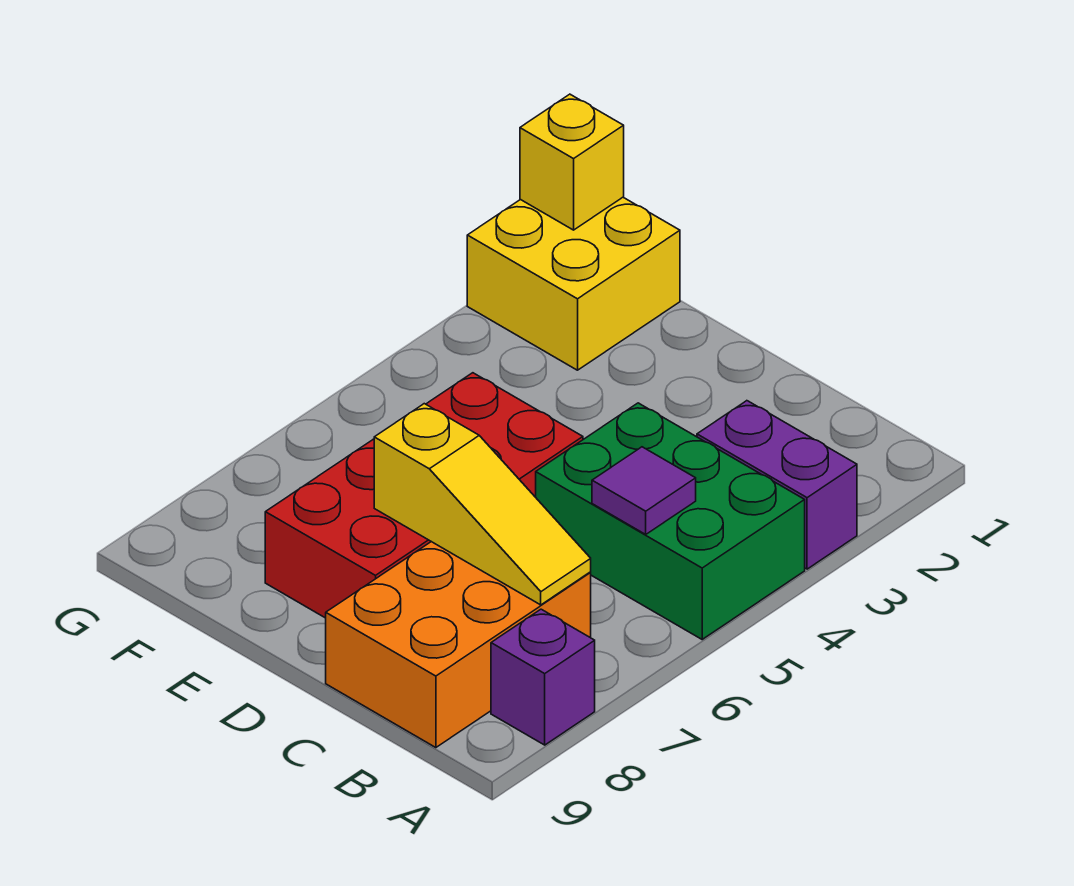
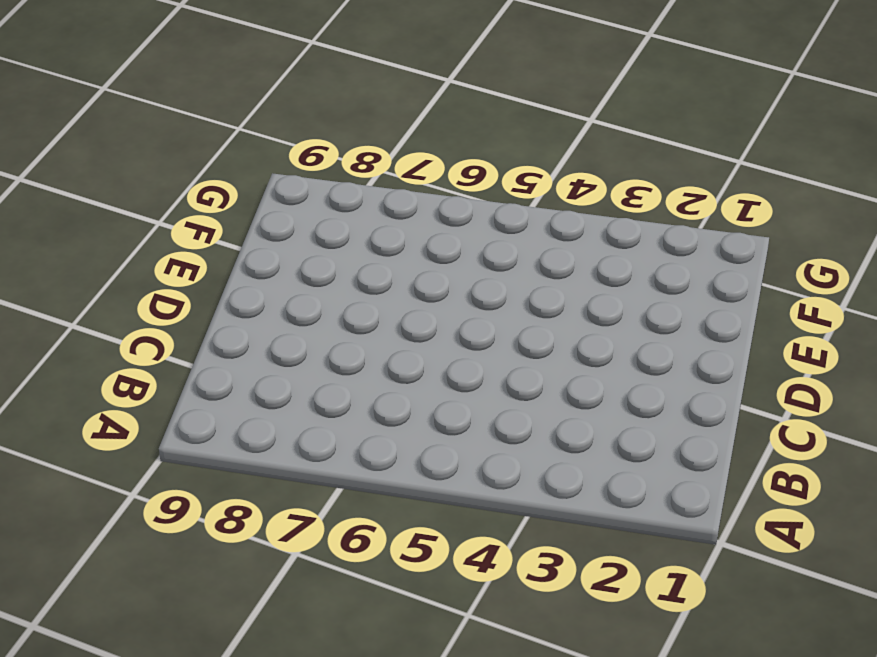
none -> purple 1x2 brick [697,401,857,569]
none -> green 2x3 brick [536,403,805,639]

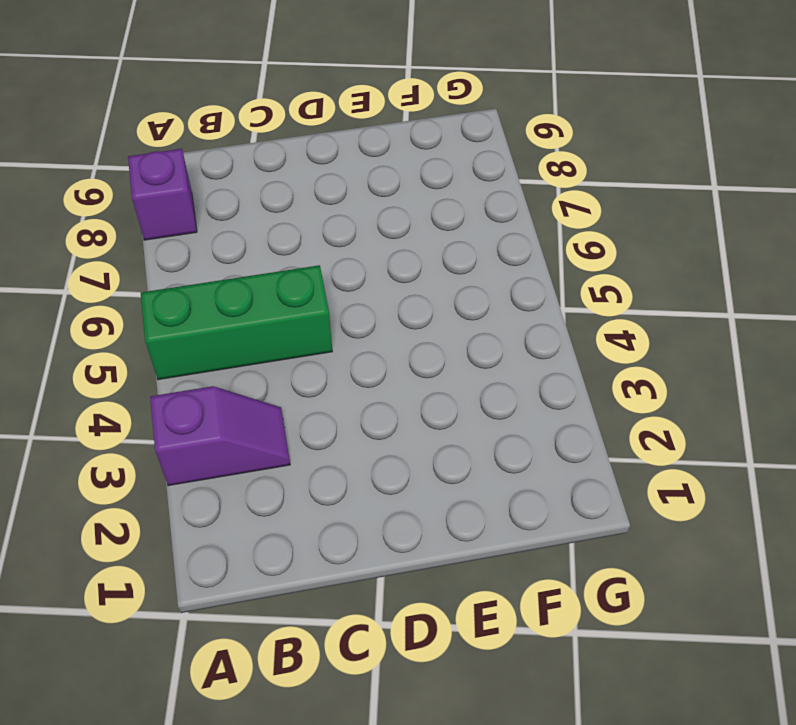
purple 1x2 slope [150,386,290,486] -> purple 1x2 brick [697,401,857,569]
green 1x3 brick [141,265,332,380] -> green 2x3 brick [536,403,805,639]
none -> orange 2x3 brick [326,542,591,748]
none -> red 2x4 brick [265,373,583,618]

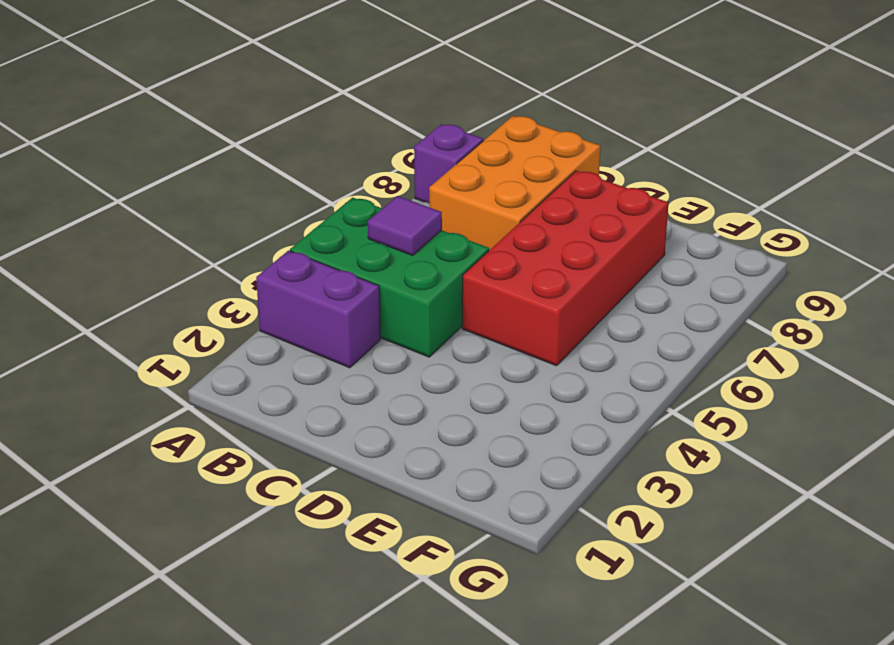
none -> yellow 2x2 brick [467,197,680,370]
none -> yellow 1x3 slope [374,404,591,605]

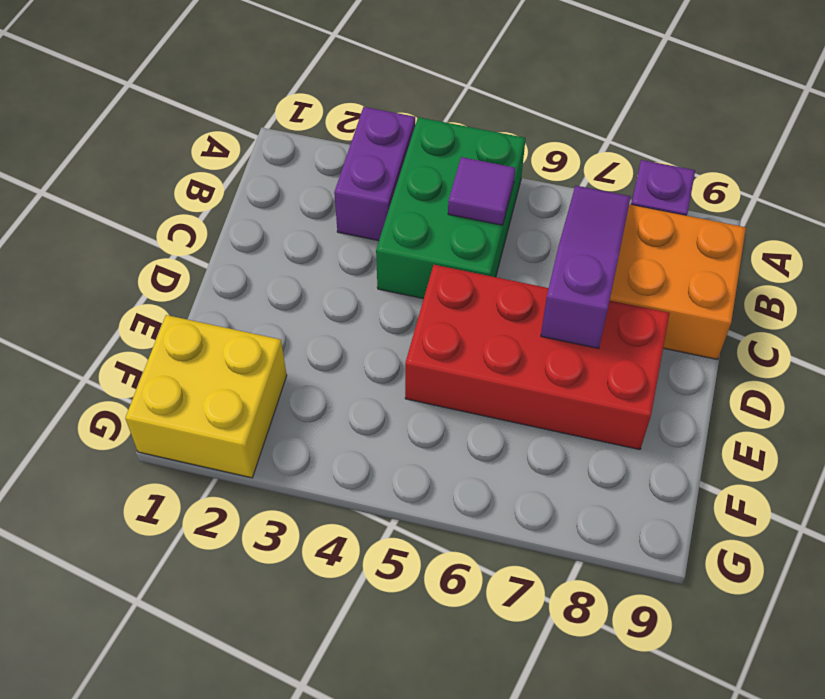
purple 1x3 slope [541,186,631,349] -> yellow 1x3 slope [374,404,591,605]
none -> yellow 1x1 brick [520,94,624,230]

